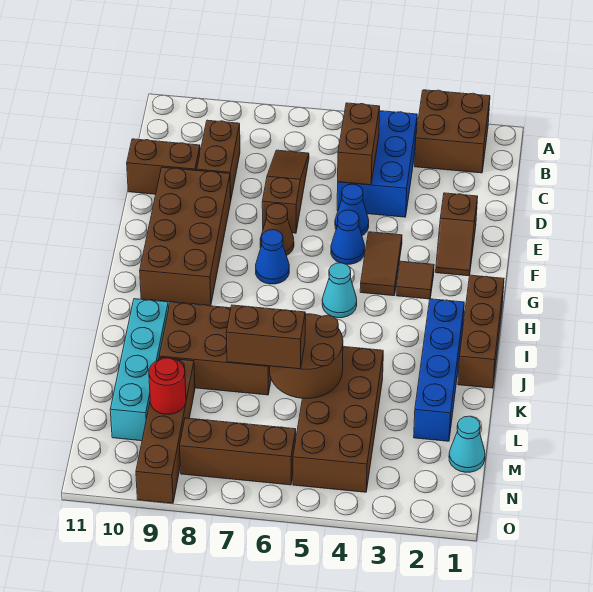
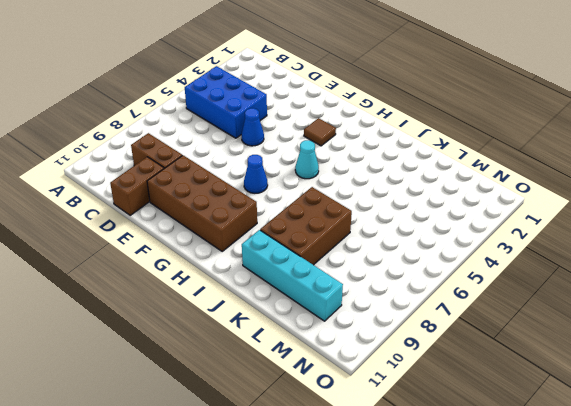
none -> brown 2x2 brick [415,90,490,173]
none -> brown 1x3 slope [262,150,309,233]
none -> brown 1x2 slope [436,193,478,276]

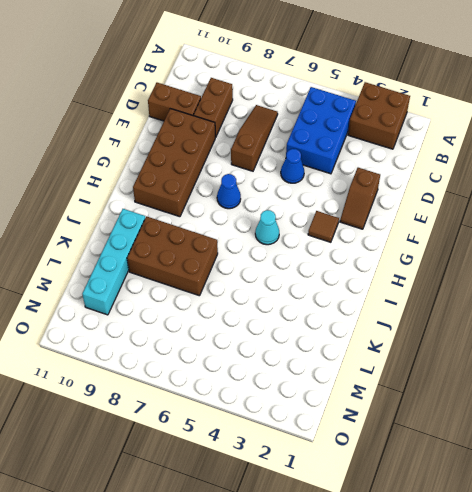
none -> brown 1x2 tile [360,232,402,296]
none -> blue 1x1 cone [331,210,365,264]
none -> brown 1x1 cone [260,204,294,256]

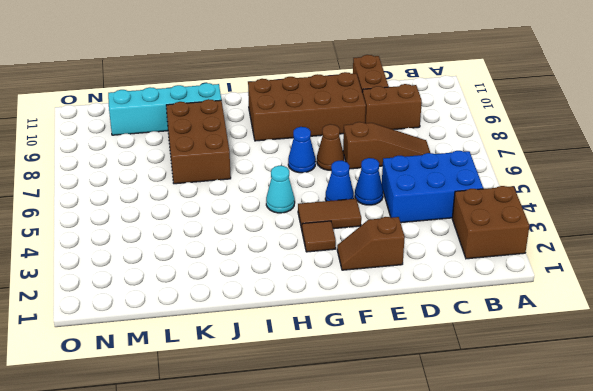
none -> brown 1x3 brick [458,275,504,388]
none -> blue 1x4 brick [414,299,464,441]
none -> brown 2x4 brick [293,347,383,492]

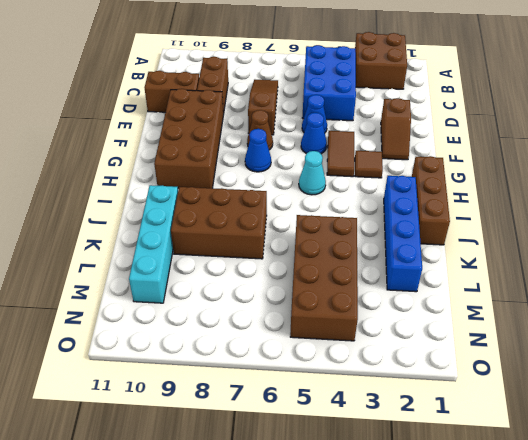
none -> brown 1x4 brick [136,357,195,503]
none -> cyan 1x1 cone [449,416,485,472]
none -> brown 1x3 brick [180,418,296,485]

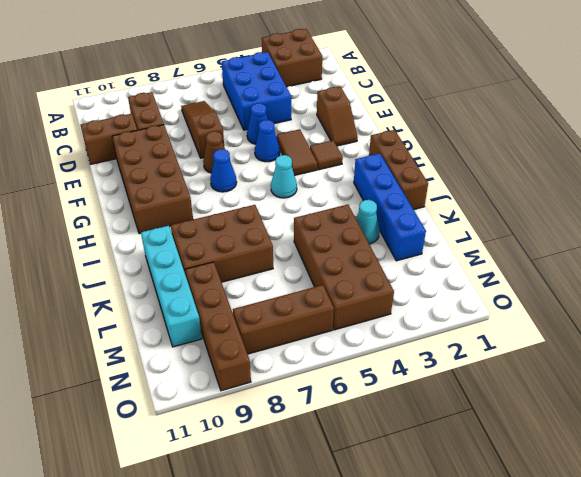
cyan 1x1 cone [356,200,380,244] -> cyan 1x1 cone moved to [449,416,485,472]
none -> brown 1x2 brick [338,103,380,185]
none -> brown 2x2 round brick [270,314,343,399]
none -> red 1x1 round brick [149,358,186,414]

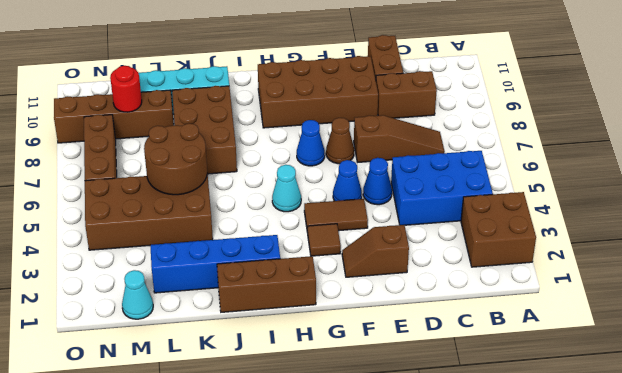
none -> brown 1x2 brick [338,103,380,185]
none -> brown 1x2 brick [226,305,305,369]

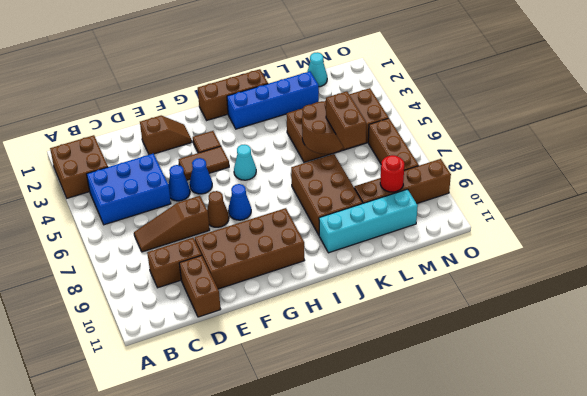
none -> brown 1x2 brick [338,103,380,185]

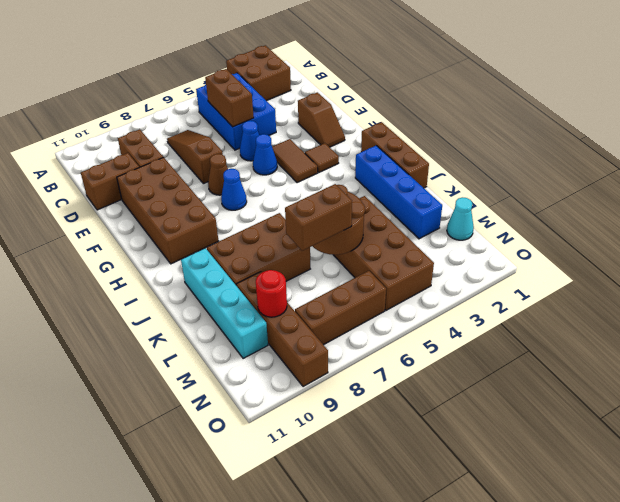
none -> cyan 1x1 cone [322,263,357,318]

